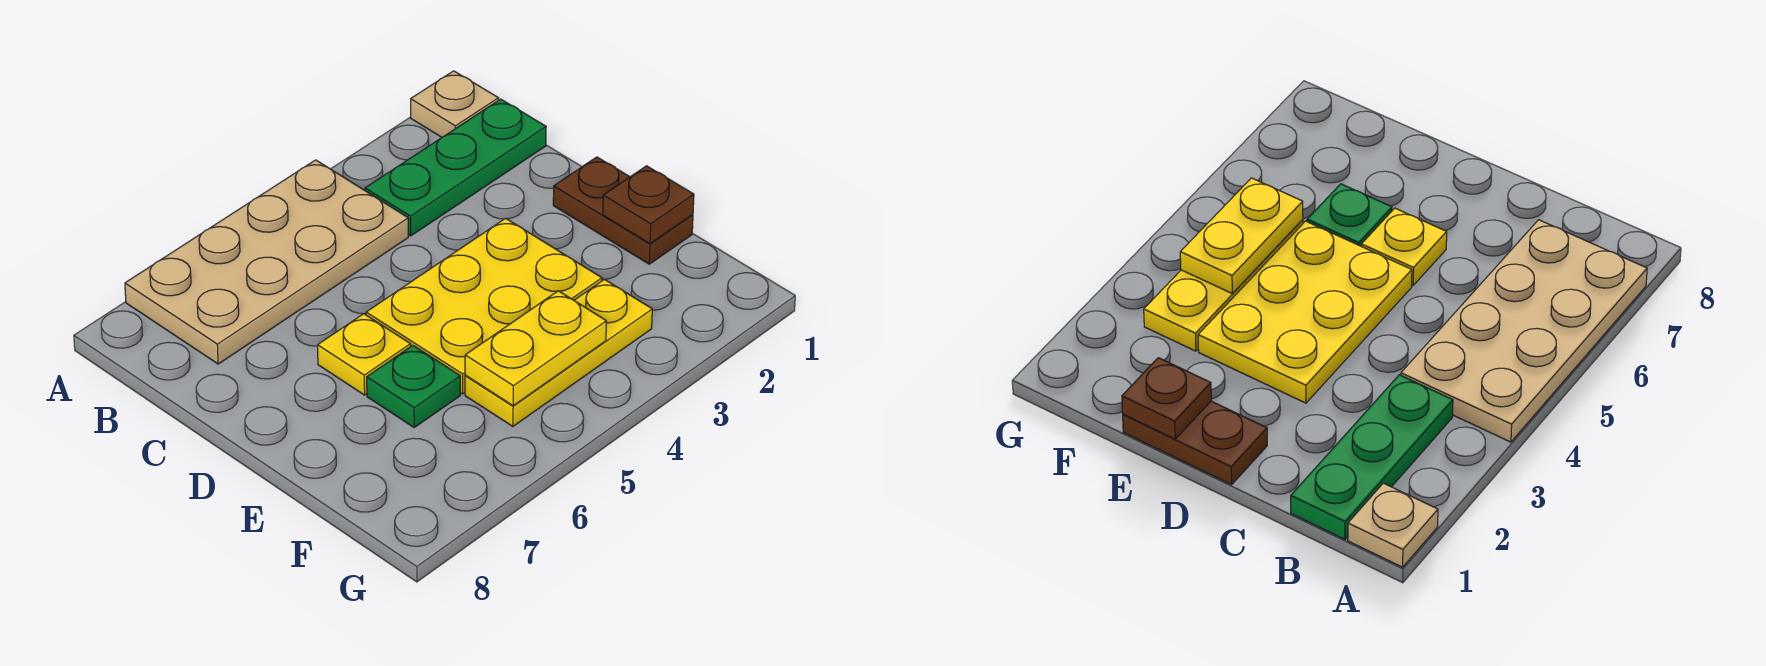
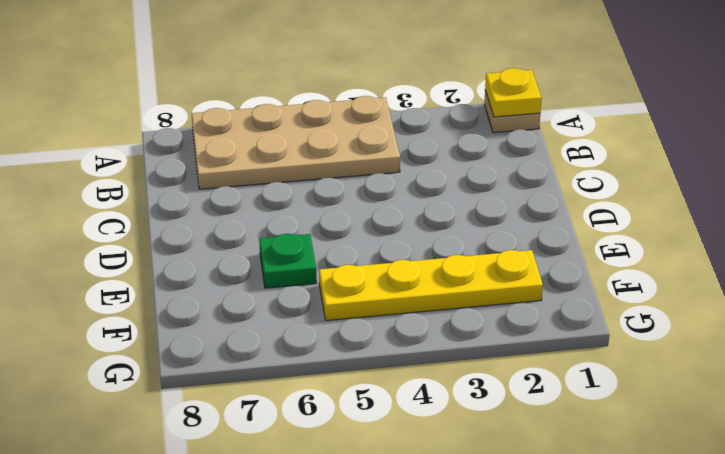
yellow 1x1 plate [485,68,542,117] -> yellow 1x1 plate moved to [318,314,411,395]
yellow 1x4 plate [319,250,543,321] -> yellow 1x3 plate [465,279,652,426]
none -> green 1x3 plate [365,99,546,236]
none -> brown 1x2 plate [553,157,693,264]

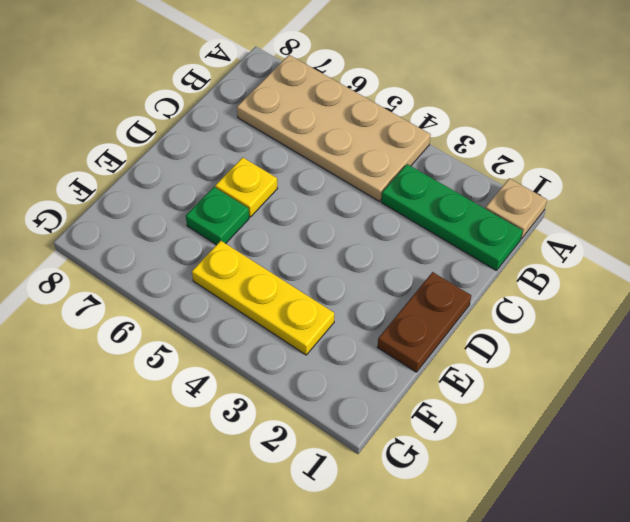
none -> yellow 2x3 plate [366,218,602,394]
none -> brown 1x1 plate [603,166,694,244]

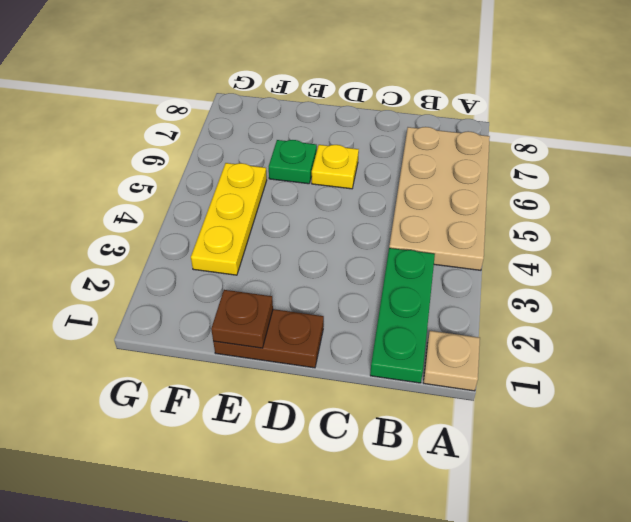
none -> yellow 2x3 plate [366,218,602,394]
none -> yellow 1x2 plate [465,291,606,406]

